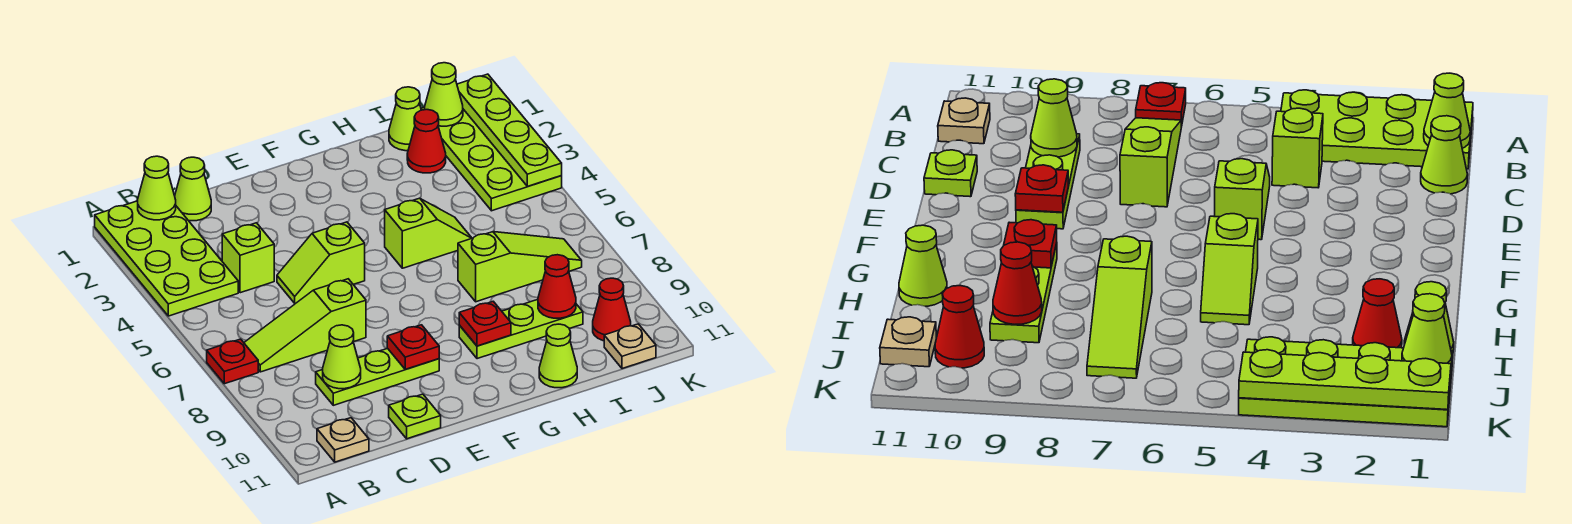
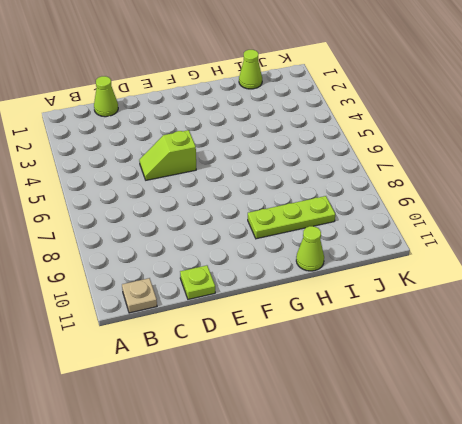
none -> lime 2x4 plate [95,201,238,316]
none -> red 1x1 plate [207,339,258,384]
none -> lime 1x3 slope [244,279,366,372]

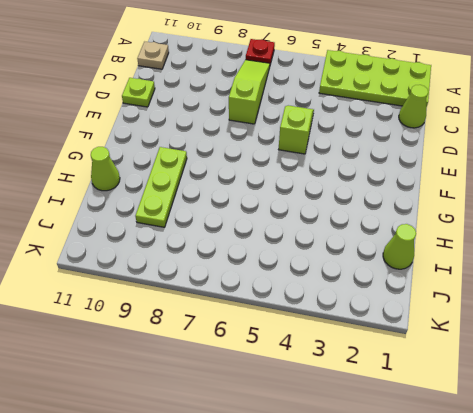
none -> lime 1x1 brick [222,223,274,293]
none -> lime 1x3 plate [316,348,439,405]
none -> lime 1x2 slope [385,198,471,268]

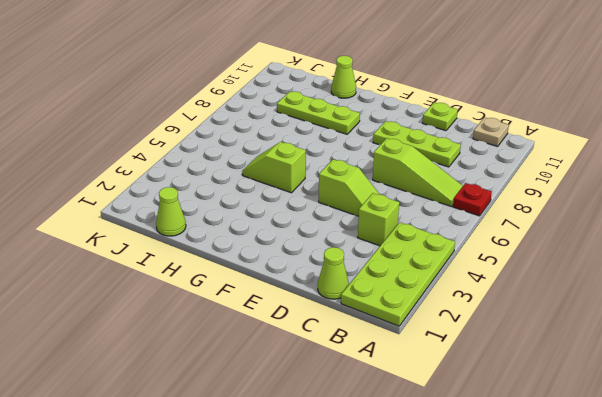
none -> lime 1x3 slope [458,232,582,302]
none -> red 1x1 cone [407,110,446,173]
none -> lime 2x4 plate [421,107,562,211]

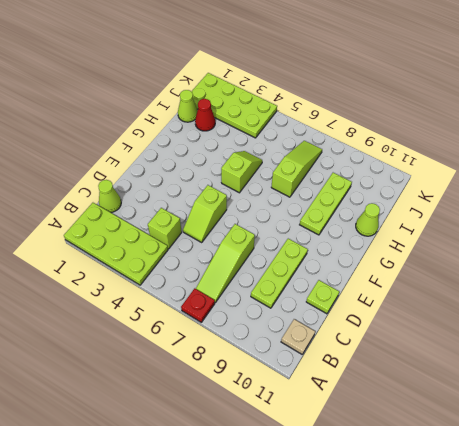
none -> red 1x1 cone [593,278,631,341]
none -> tan 1x1 plate [604,324,656,369]
none -> lime 1x1 cone [138,156,176,220]

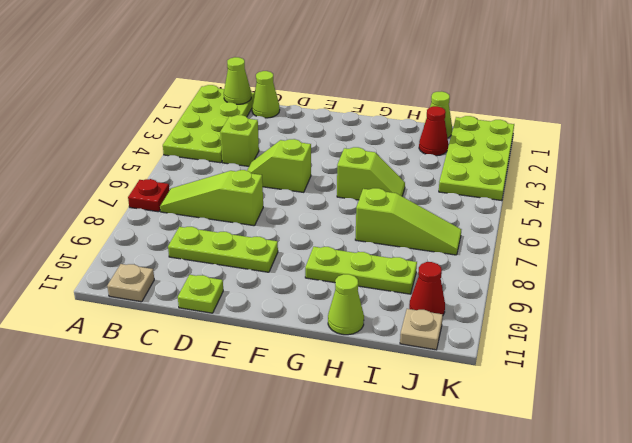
none -> lime 1x1 cone [323,325,361,389]
none -> red 1x1 plate [387,325,439,369]
none -> red 1x1 plate [459,301,511,346]

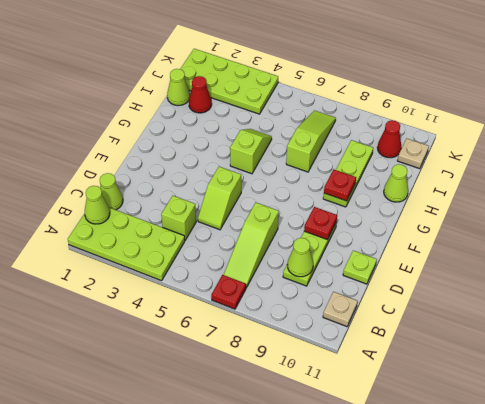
none -> red 1x1 cone [538,255,576,318]
none -> lime 1x1 cone [425,63,463,126]
none -> lime 1x4 plate [457,74,562,186]

